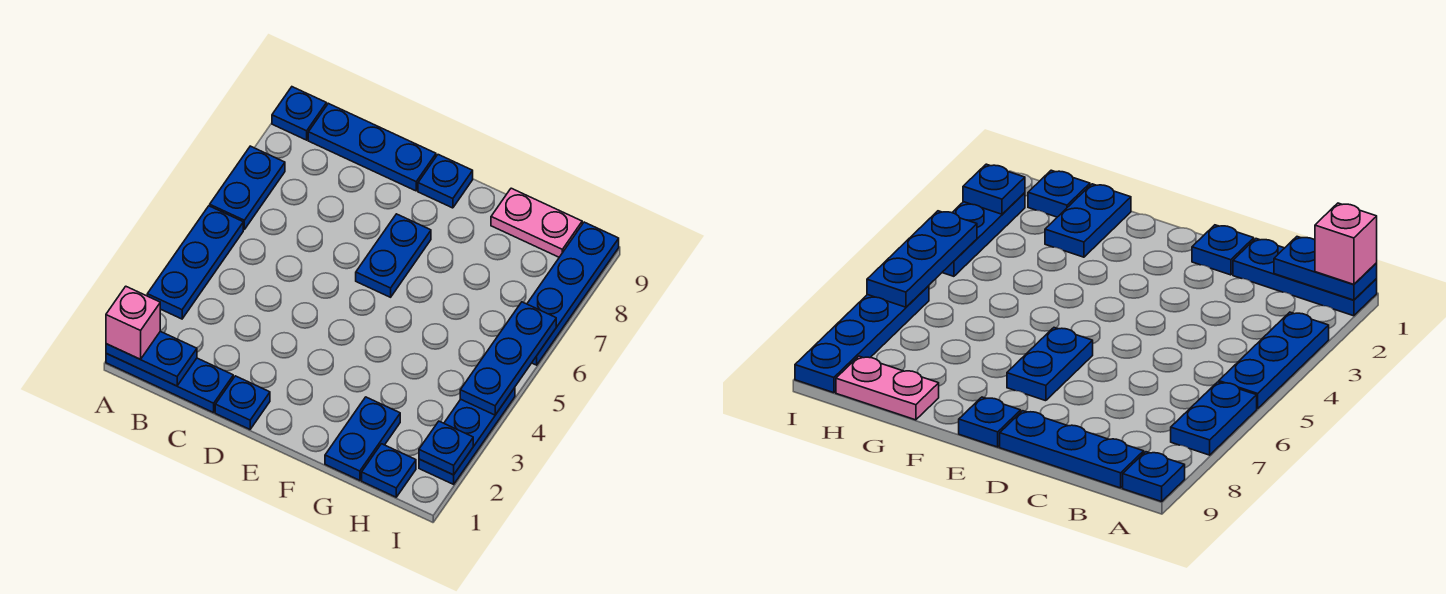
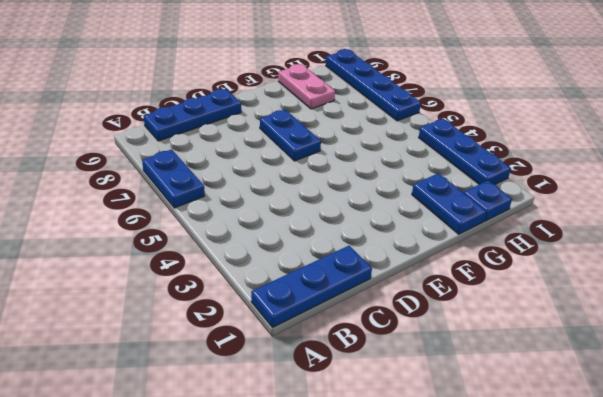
pink 1x2 plate [278,64,335,109] -> pink 1x2 plate turned to [491,188,582,257]
none -> blue 1x3 plate [147,206,243,319]
none -> blue 1x1 plate [272,87,327,140]
none -> blue 1x1 plate [215,376,270,429]

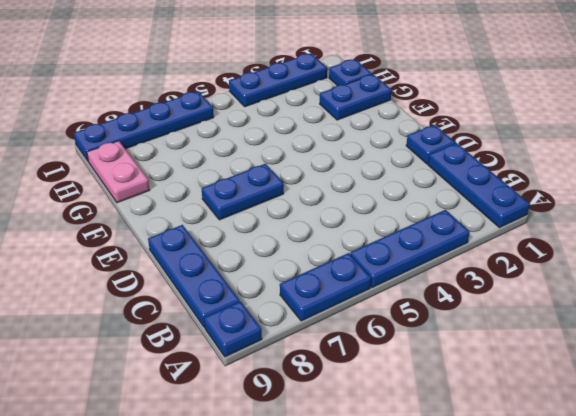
none -> blue 1x1 plate [418,155,473,208]
none -> blue 1x2 plate [106,331,197,386]
none -> blue 1x1 plate [419,421,473,475]

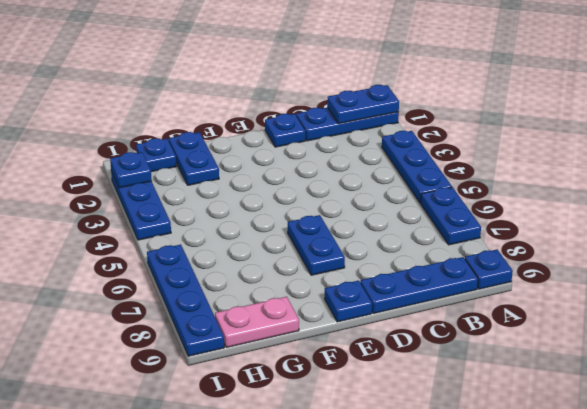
none -> blue 1x3 plate [460,302,556,415]
none -> pink 1x1 brick [106,286,160,359]

